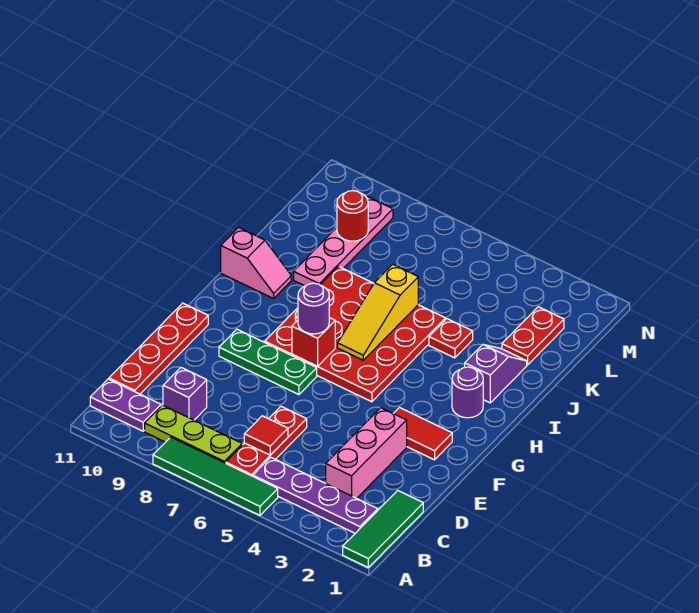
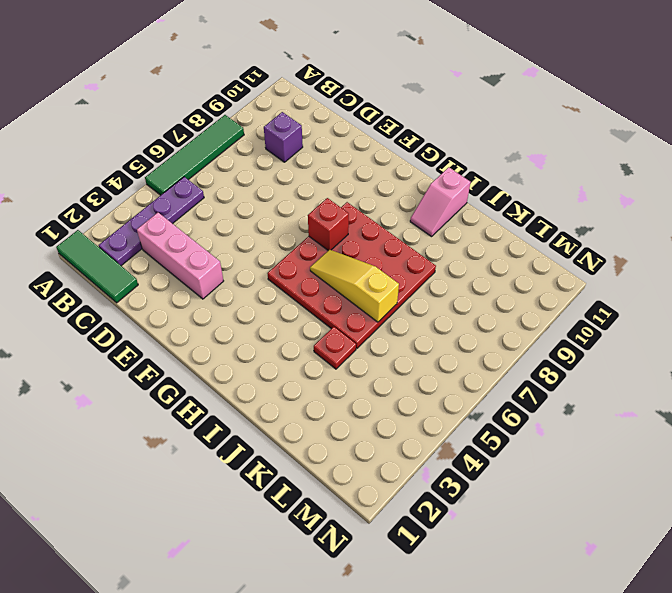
none -> red 1x3 plate [226,406,307,476]
none -> lime 1x3 plate [145,405,242,463]
none -> purple 1x2 plate [90,379,161,431]

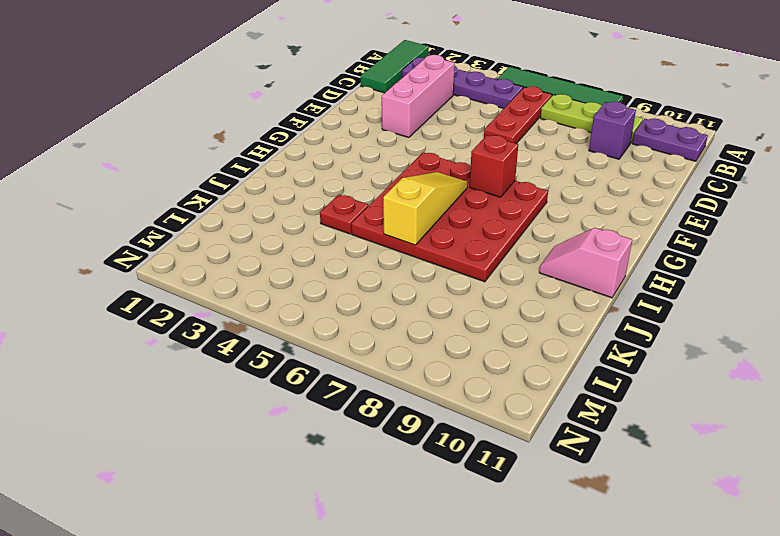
none -> red 1x4 plate [109,303,208,394]
none -> red 1x2 tile [393,408,452,460]
none -> green 1x3 plate [219,329,317,395]

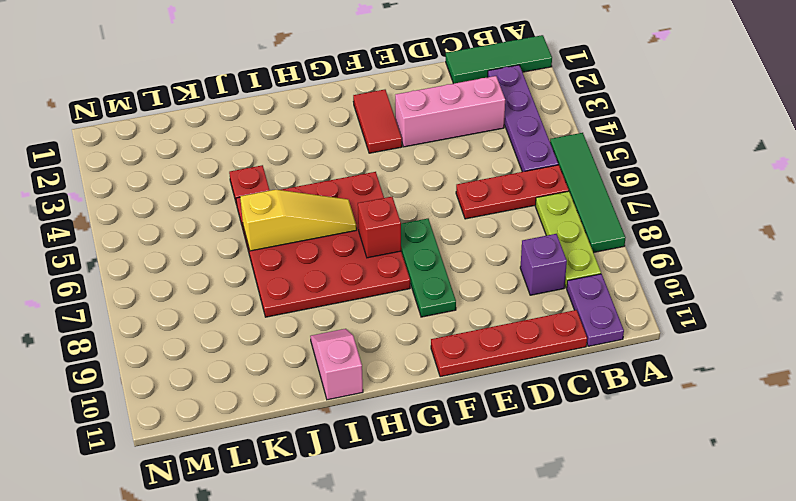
none -> purple 1x1 round brick [452,367,483,418]
none -> purple 1x2 slope [465,345,527,403]
none -> pink 1x4 plate [294,197,393,286]

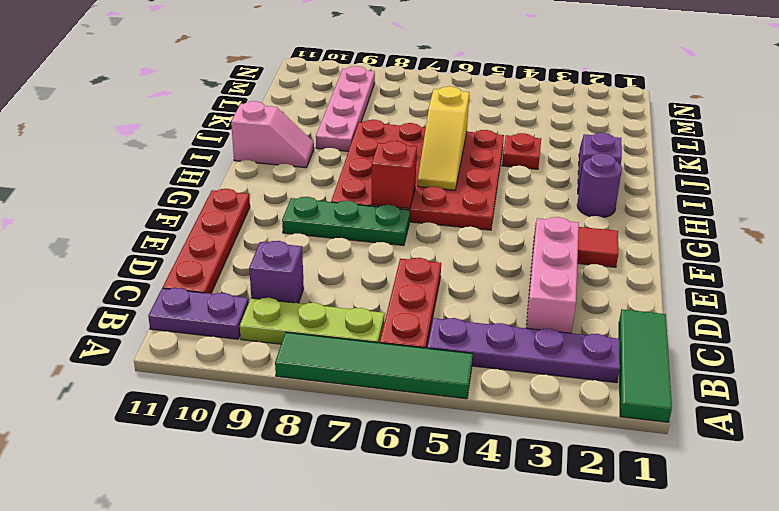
none -> red 1x2 plate [502,307,564,365]
none -> red 1x1 tile [244,416,288,455]
none -> red 1x1 round brick [337,191,368,241]

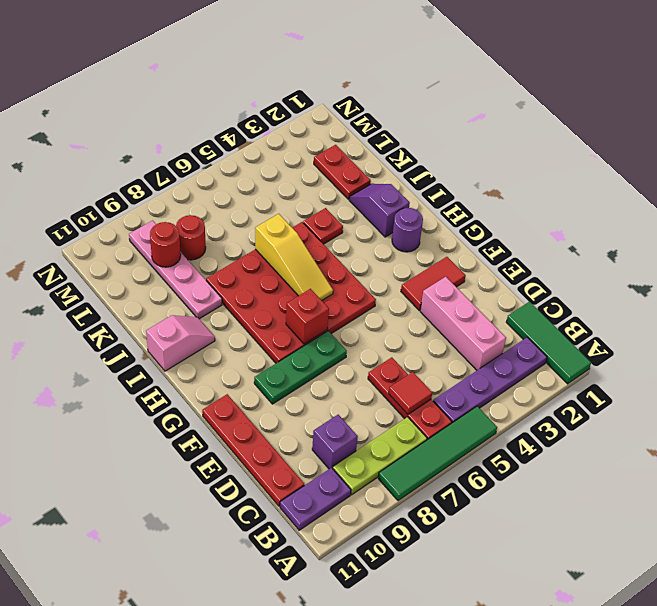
red 1x1 round brick [176,215,206,260] -> none
none -> purple 1x1 round brick [298,283,329,334]

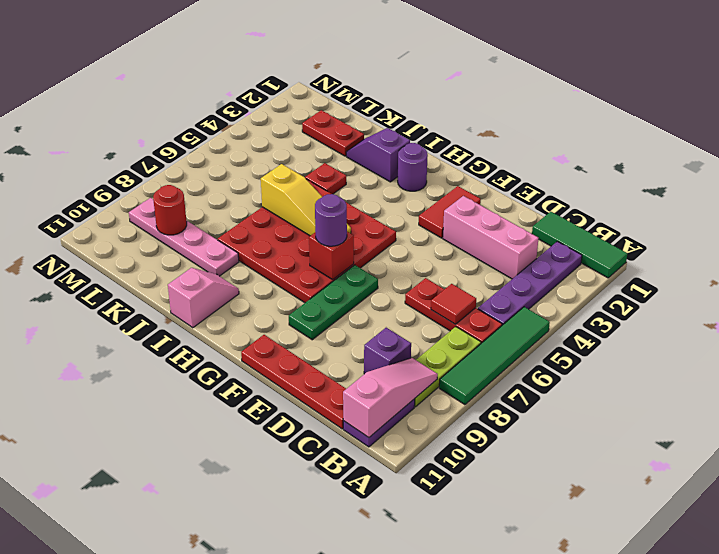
pink 1x3 slope [343,358,438,438] -> none

